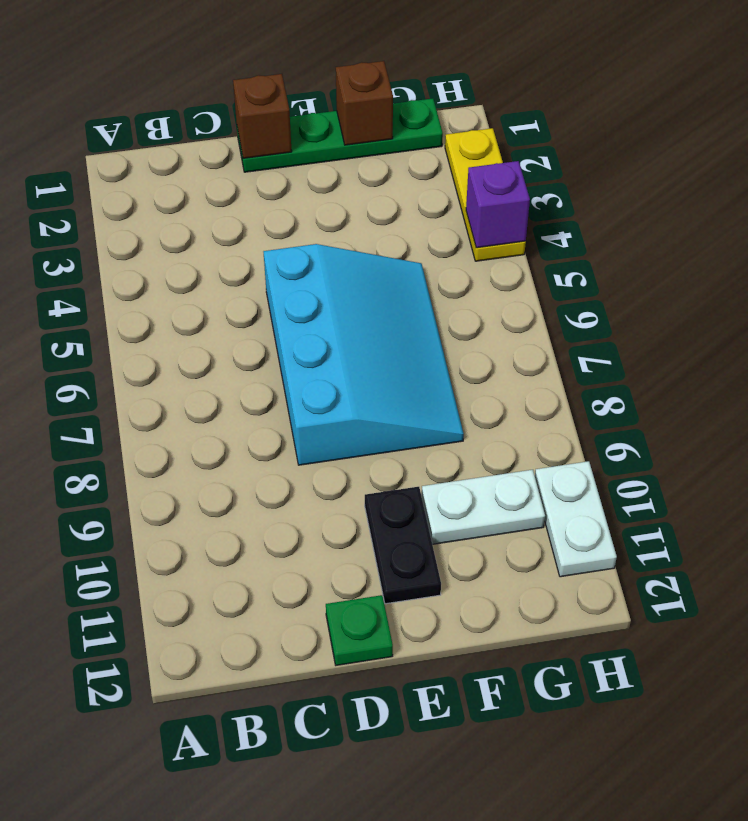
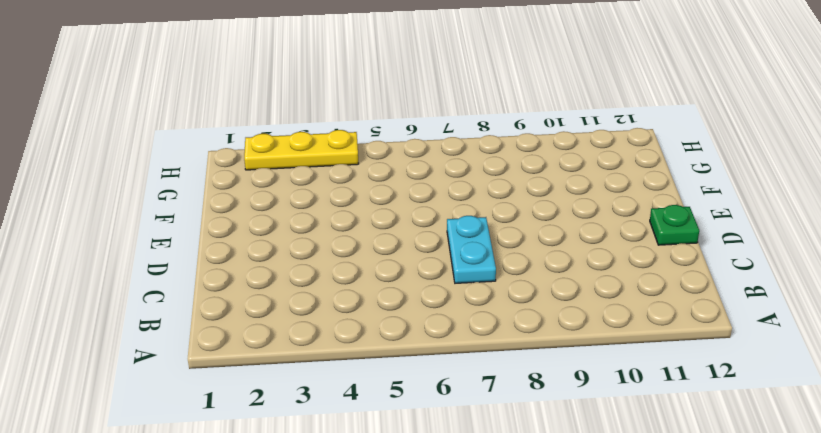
cyan 1x2 plate [447,216,496,283] -> cyan 3x4 slope [263,244,464,465]
none -> green 1x4 plate [237,98,443,172]
none -> black 1x2 plate [365,487,441,604]

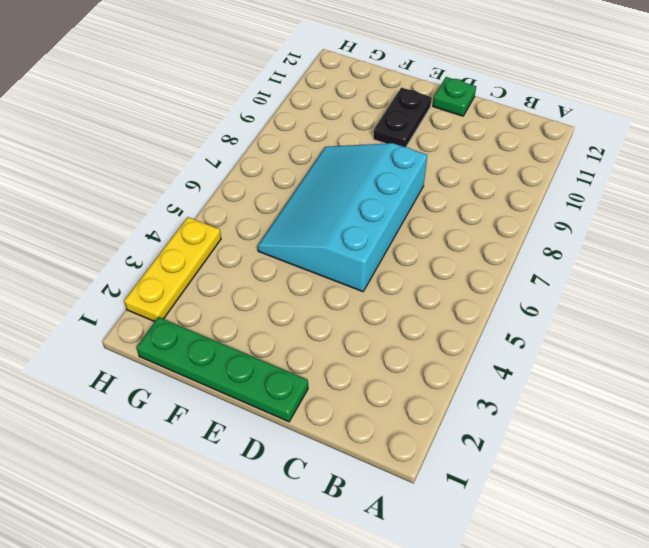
none -> white 1x2 plate [422,470,545,544]
none -> white 1x2 plate [535,461,617,577]

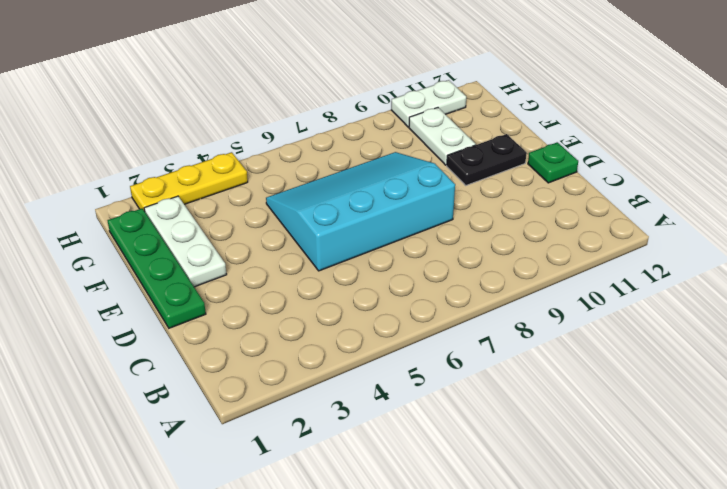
white 1x3 plate [144,196,227,287] -> none
none -> brown 1x1 brick [233,74,292,158]
none -> brown 1x1 brick [336,61,393,145]

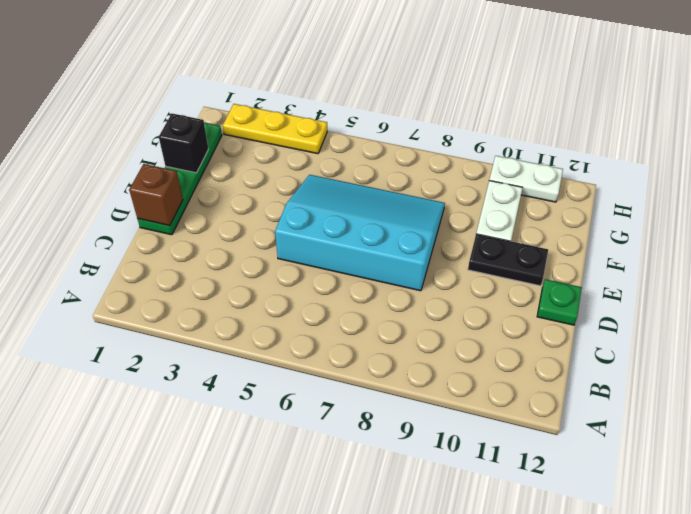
black 1x1 brick [159,114,208,173] -> brown 1x1 brick [336,61,393,145]
none -> purple 1x1 brick [466,161,530,248]

